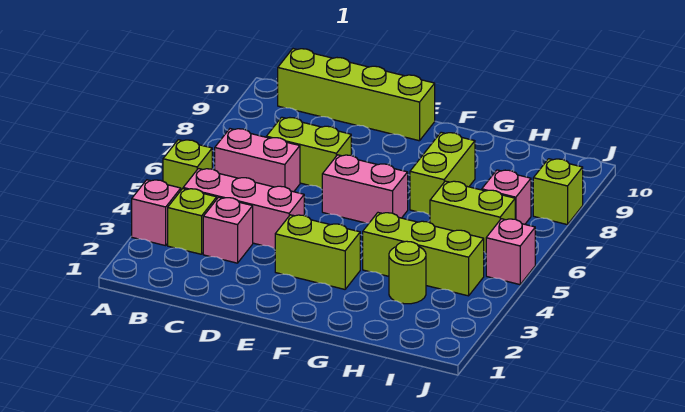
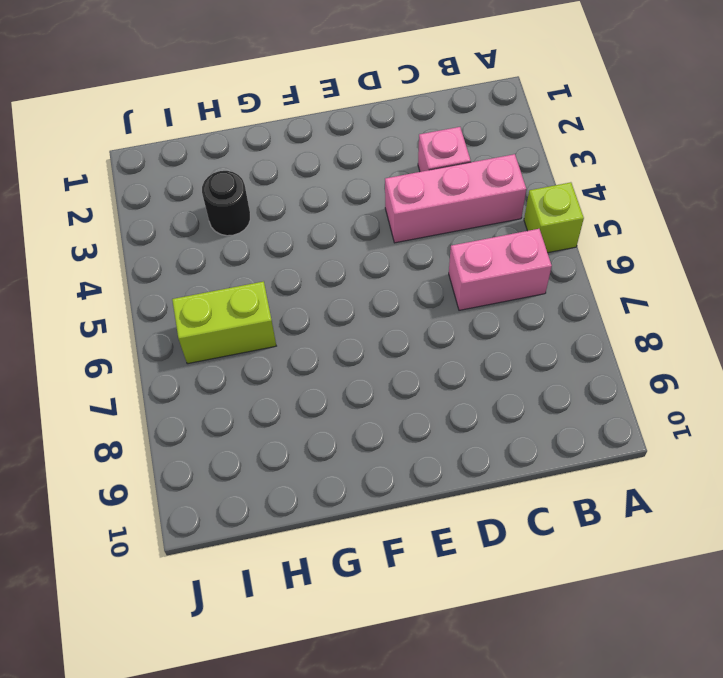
black 1x1 round brick [202,171,250,236] -> lime 1x1 round brick [389,241,426,304]
none -> pink 1x1 brick [132,180,181,246]
none -> lime 1x1 brick [168,189,217,254]
none -> lime 1x4 brick [278,49,435,141]

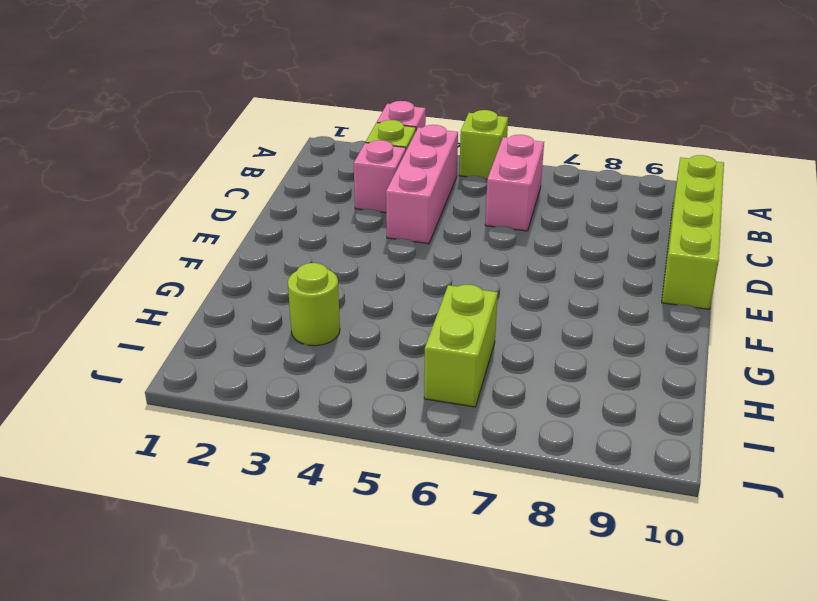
none -> lime 1x2 brick [266,117,351,188]
none -> lime 1x2 brick [275,215,360,289]
none -> pink 1x2 brick [322,155,408,223]

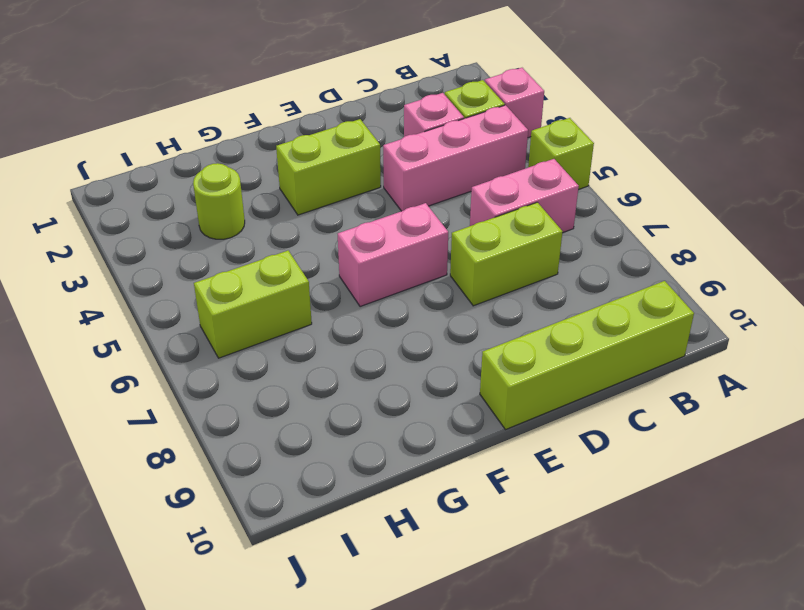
none -> lime 1x3 brick [363,213,484,296]
none -> lime 1x2 brick [410,132,475,215]
none -> pink 1x1 brick [482,170,531,224]

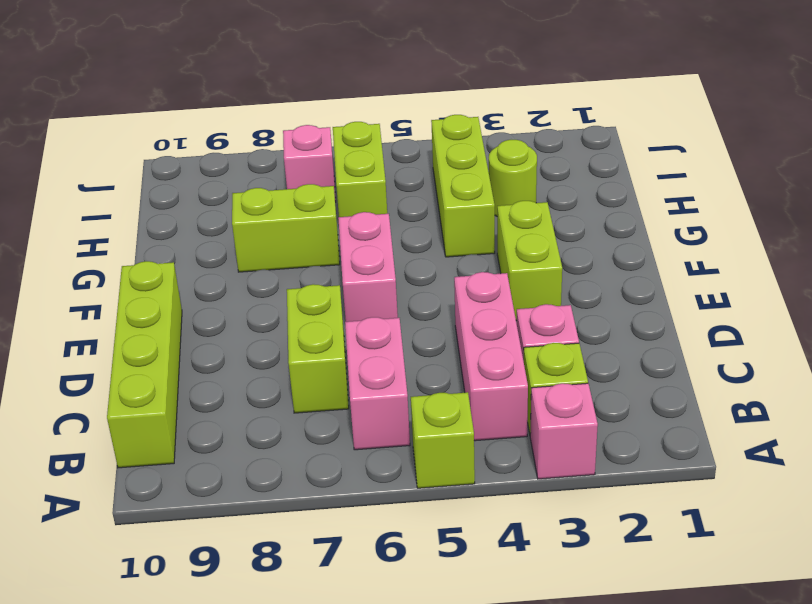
none -> pink 1x1 brick [486,219,535,285]
none -> lime 1x1 brick [533,159,583,225]

